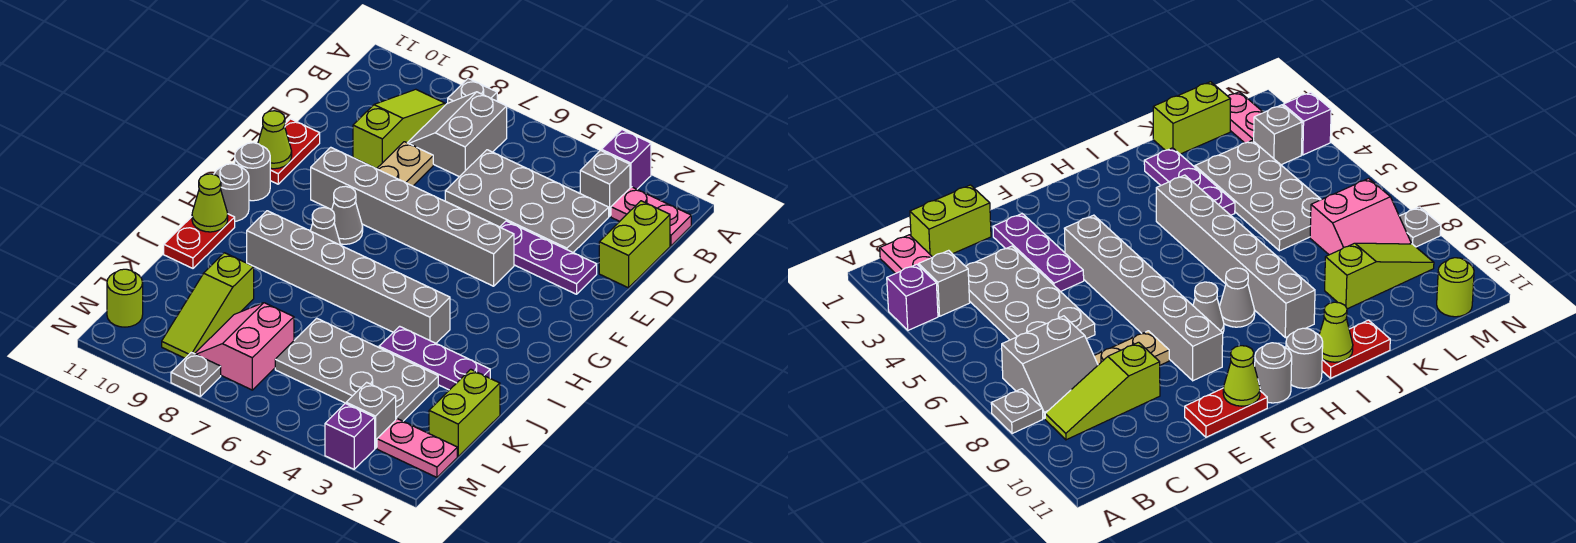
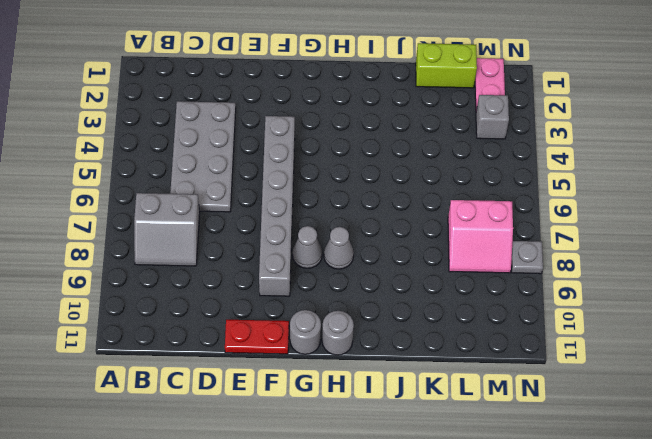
none -> purple 1x1 brick [602,130,651,189]
none -> grey 1x1 plate [448,78,497,103]
none -> pink 1x2 plate [611,187,691,246]
none -> grey 1x1 brick [580,150,630,216]

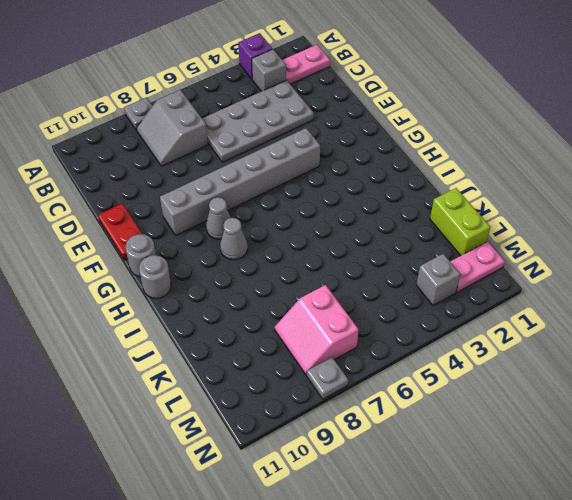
none -> lime 1x3 slope [353,89,445,169]
none -> lime 1x2 brick [599,201,670,288]
none -> tan 1x2 plate [377,142,433,186]
none -> purple 1x3 plate [500,221,597,294]

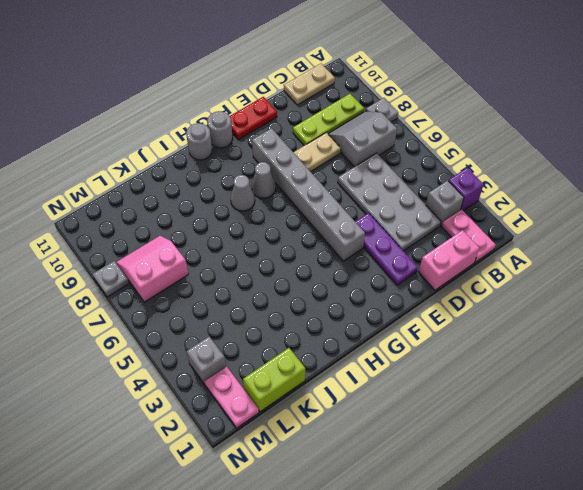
lime 1x3 plate [293,94,364,146] -> lime 1x3 slope [353,89,445,169]
tan 1x2 plate [284,64,335,105] -> none
pink 1x2 brick [419,230,479,290] -> lime 1x2 brick [599,201,670,288]
none -> grey 1x6 brick [247,211,450,343]
none -> red 1x2 plate [164,214,235,268]
none -> purple 1x3 plate [379,326,490,390]
none -> grey 2x4 plate [275,318,438,421]

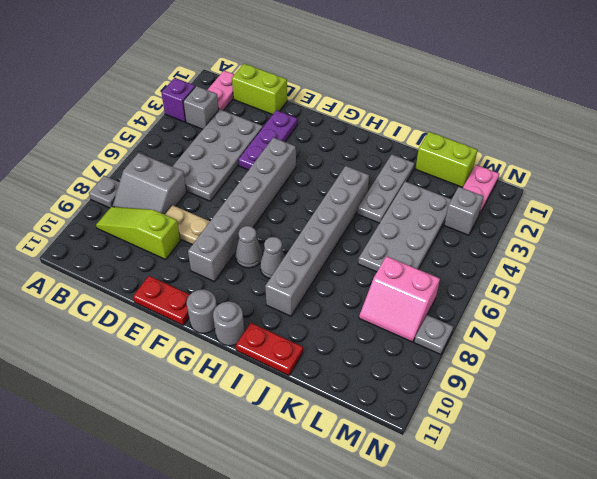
grey 1x3 plate [357,155,415,223] -> purple 1x3 plate [379,326,490,390]
none -> lime 1x3 slope [162,253,254,358]
none -> lime 1x1 round brick [107,269,143,327]
none -> purple 1x1 brick [325,403,375,469]
none -> lime 1x1 cone [258,111,292,169]

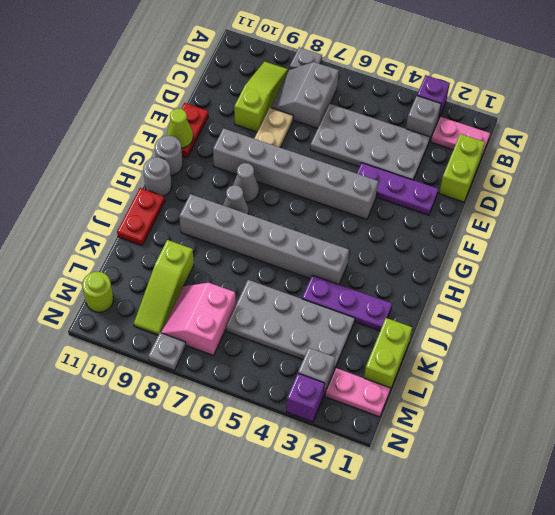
none -> lime 1x1 cone [192,174,228,232]

